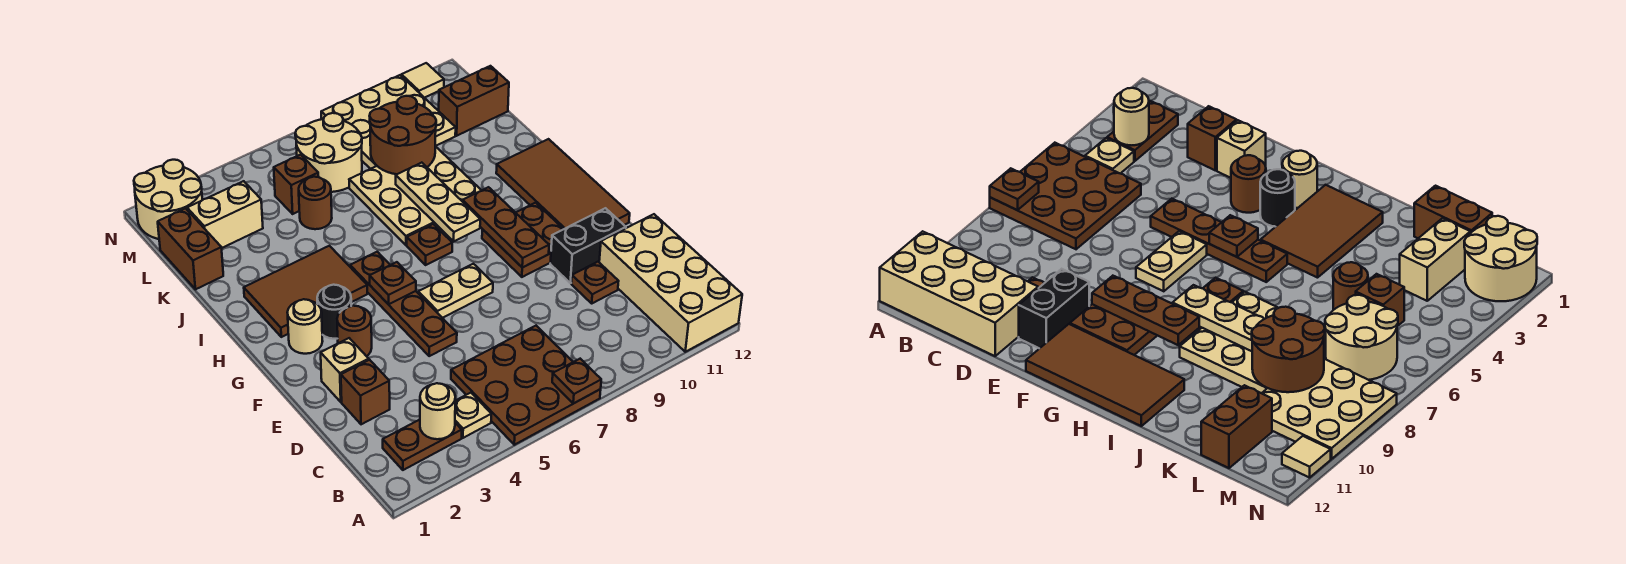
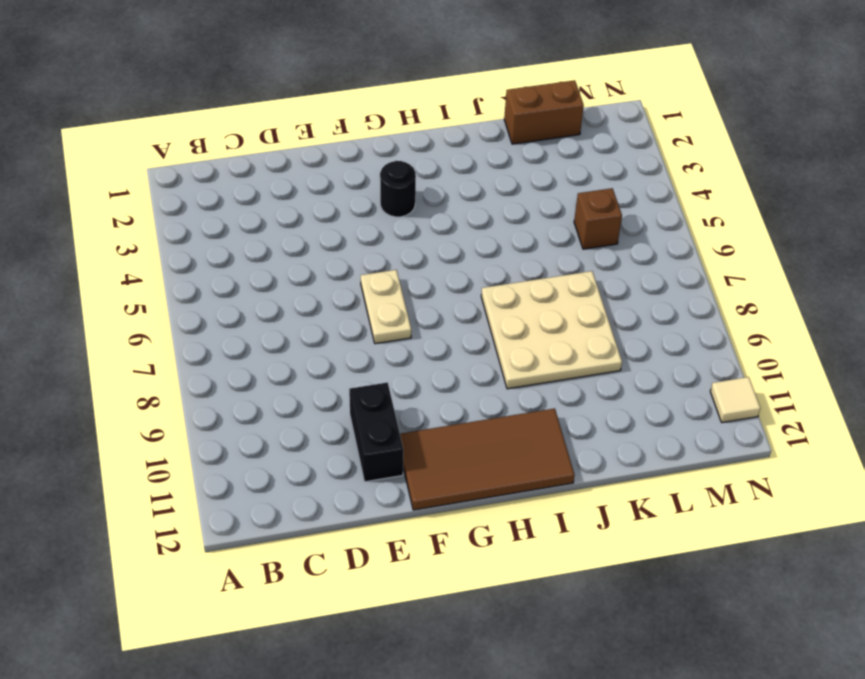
none -> brown 3x3 plate [451,326,601,445]
none -> tan 2x4 brick [599,214,742,352]
none -> brown 1x2 plate [383,420,462,470]
none -> tan 1x1 plate [455,393,491,438]

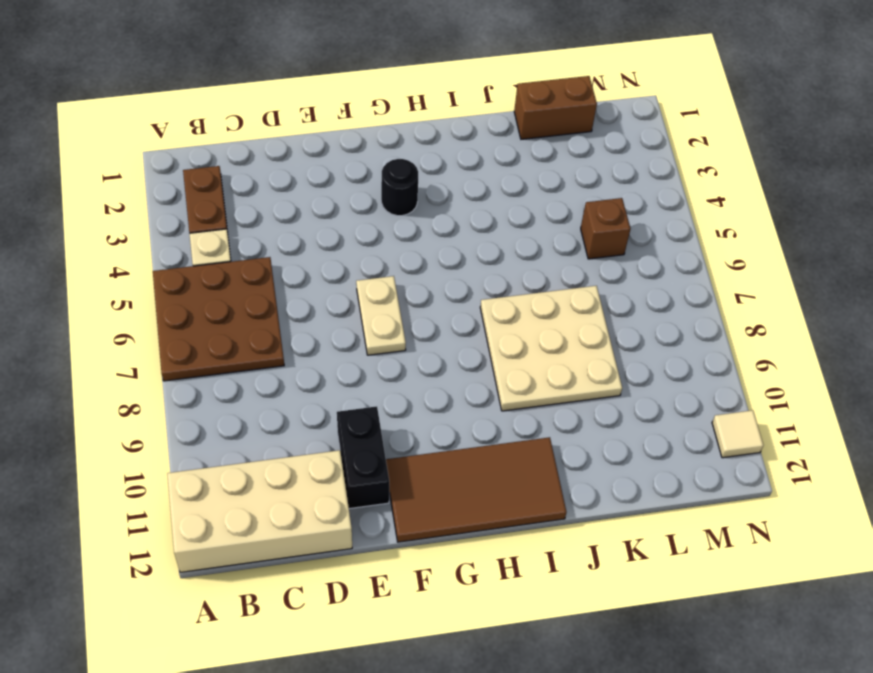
none -> brown 1x1 brick [341,360,390,424]
none -> brown 1x1 plate [571,262,619,303]
none -> tan 1x1 brick [321,338,369,402]
none -> brown 1x4 plate [350,252,457,356]

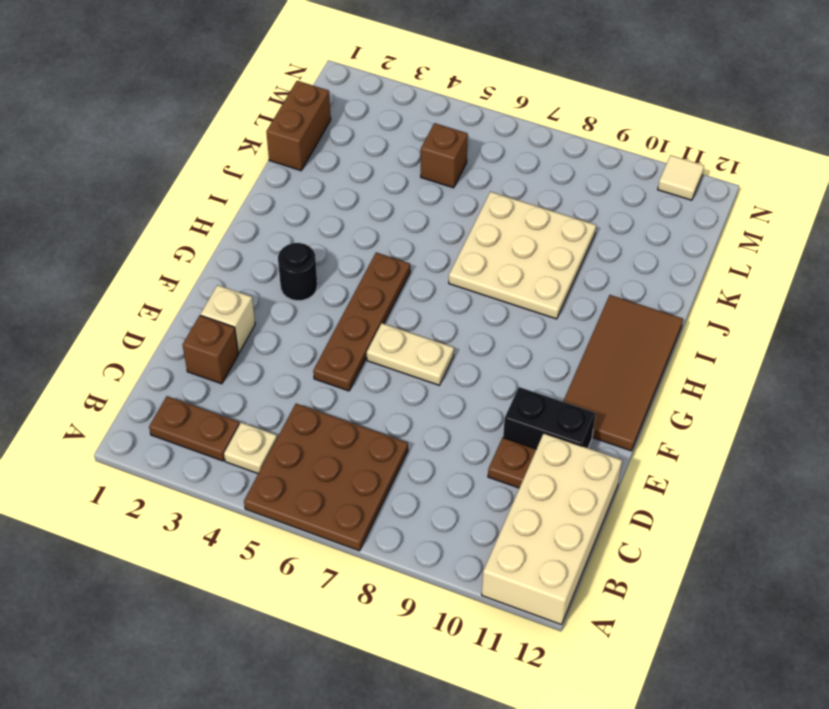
none -> brown 1x1 round brick [337,306,372,356]
none -> brown 2x2 plate [482,203,563,277]
none -> tan 1x1 round brick [287,299,323,354]
none -> brown 2x3 tile [244,246,367,337]

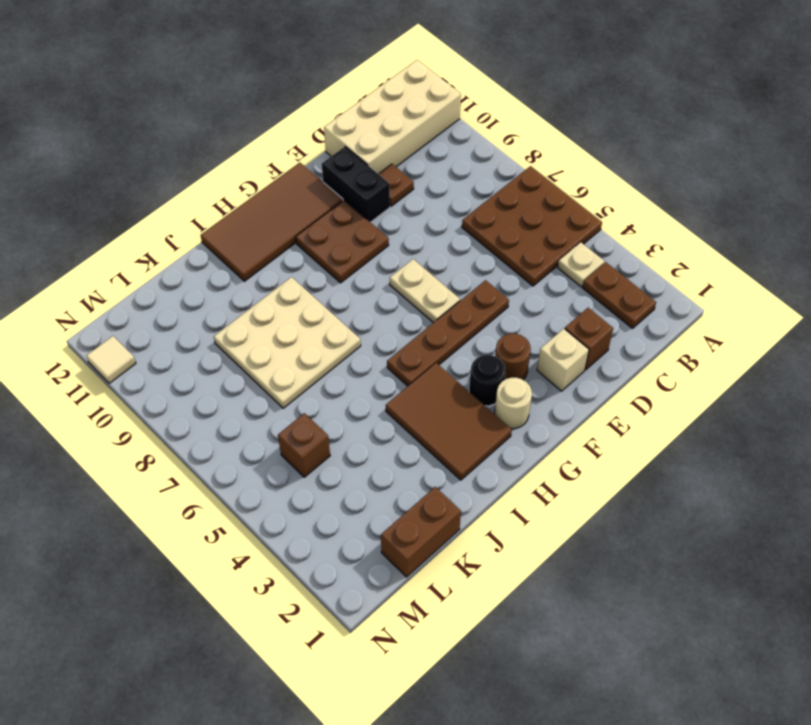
none -> brown 1x1 plate [407,224,452,265]
none -> brown 1x1 round brick [299,177,332,229]
none -> tan 1x2 brick [187,181,263,248]
none -> tan 2x2 round brick [295,113,362,192]

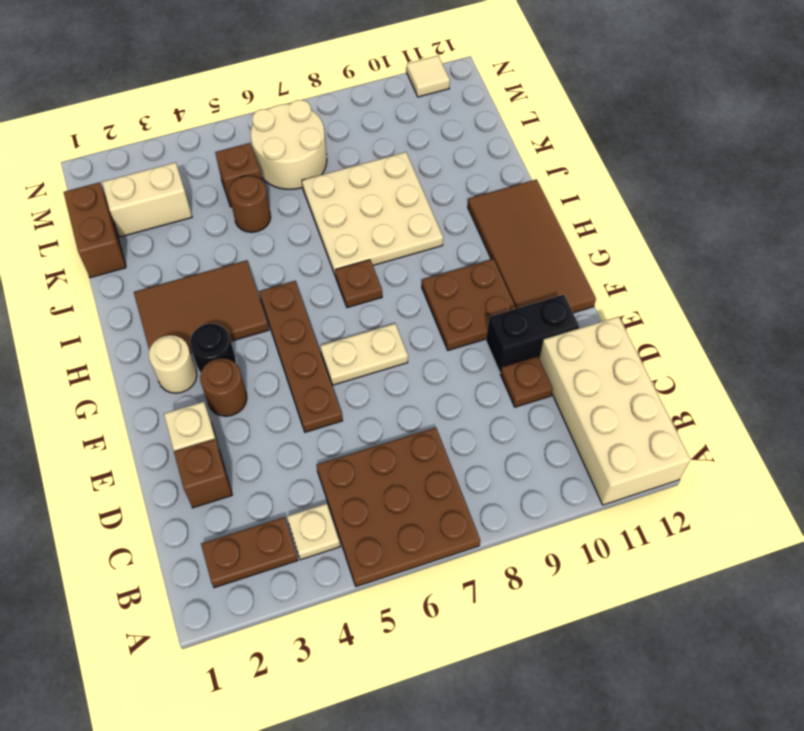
none -> tan 3x3 plate [321,75,456,169]
none -> brown 1x2 brick [439,66,509,136]
none -> tan 2x2 round brick [134,160,202,239]
none -> brown 1x1 plate [552,359,601,404]

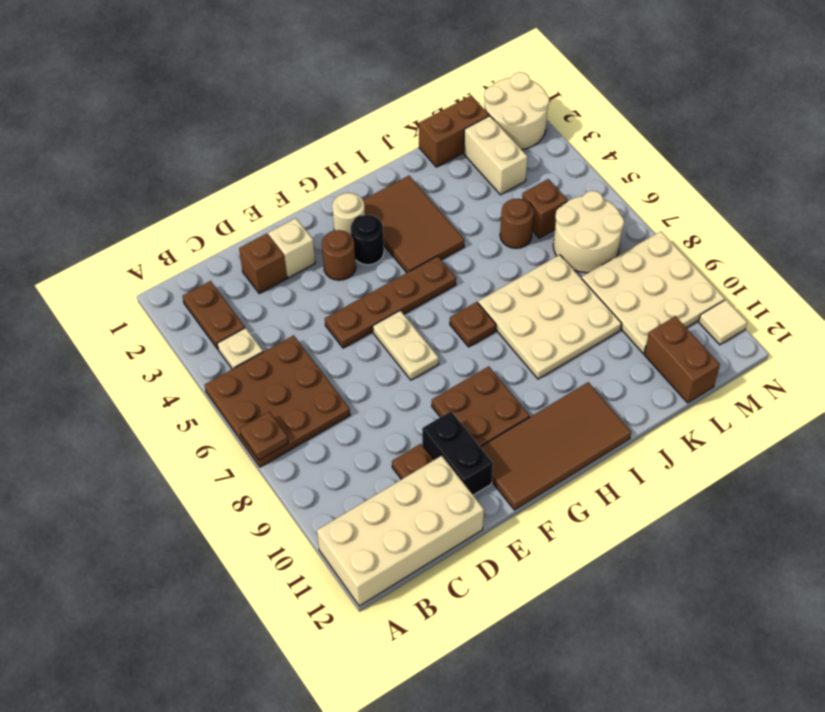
none -> tan 1x1 round brick [420,383,455,439]
none -> brown 1x3 plate [463,187,549,268]
none -> brown 1x1 plate [370,262,416,304]
none -> tan 1x3 plate [396,163,480,241]

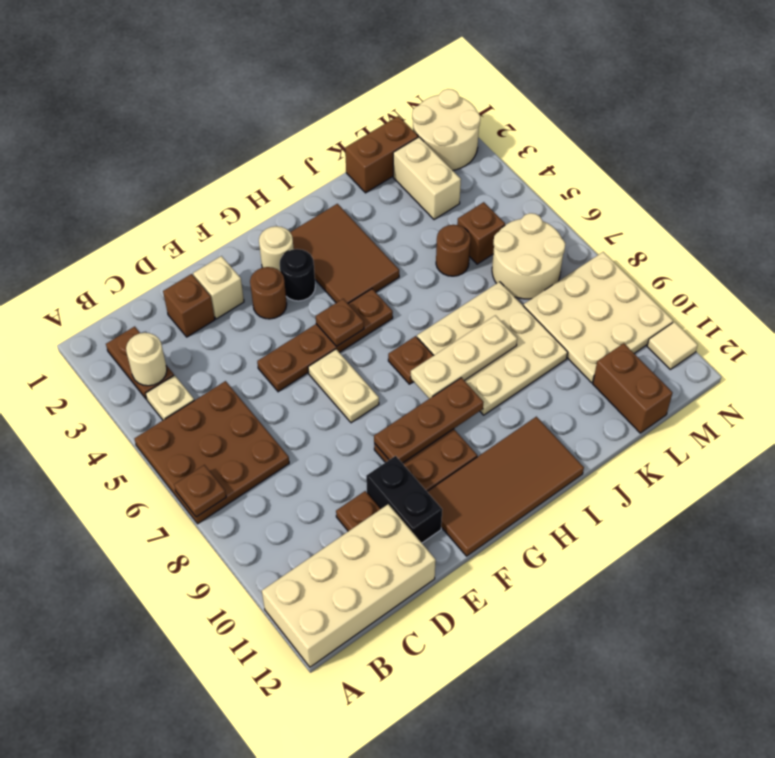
none -> brown 2x2 round brick [370,96,436,174]

